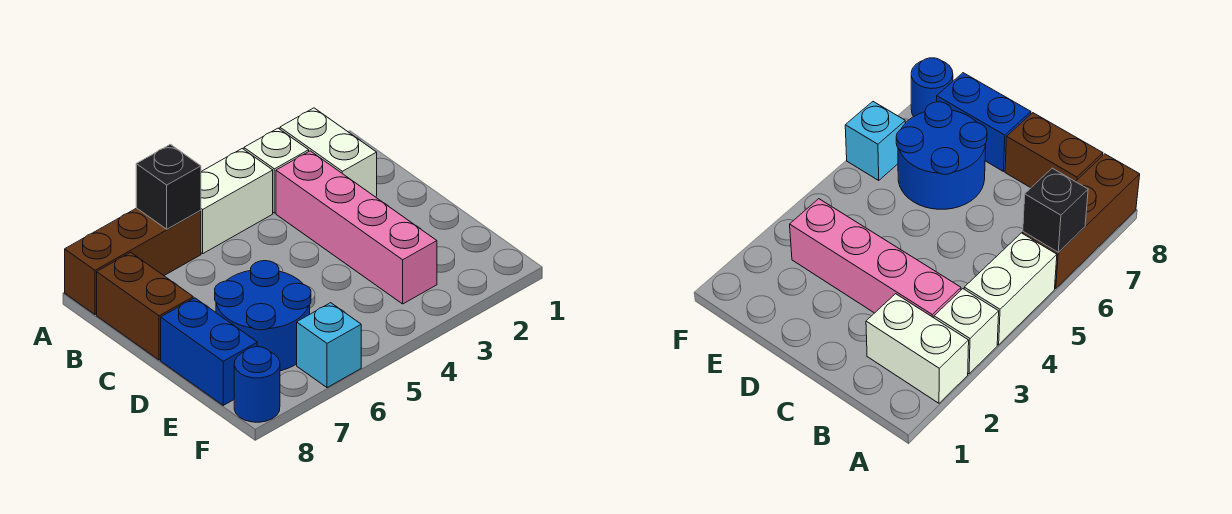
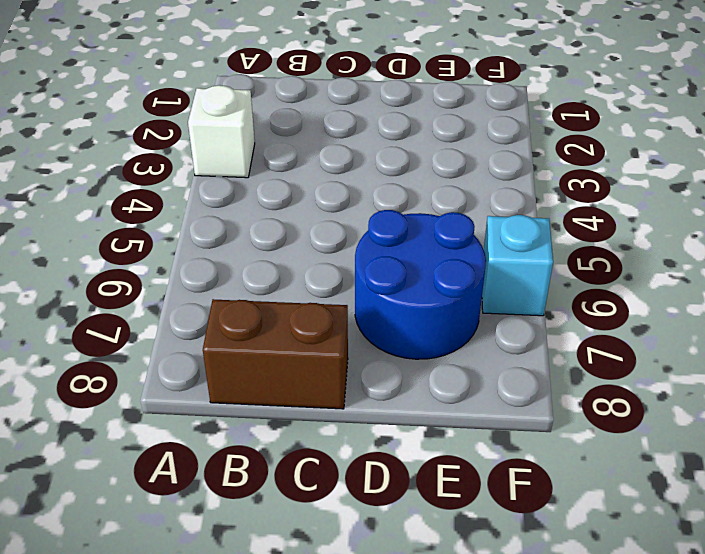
none -> white 1x2 brick [280,108,377,197]
none -> white 1x2 brick [201,149,273,253]

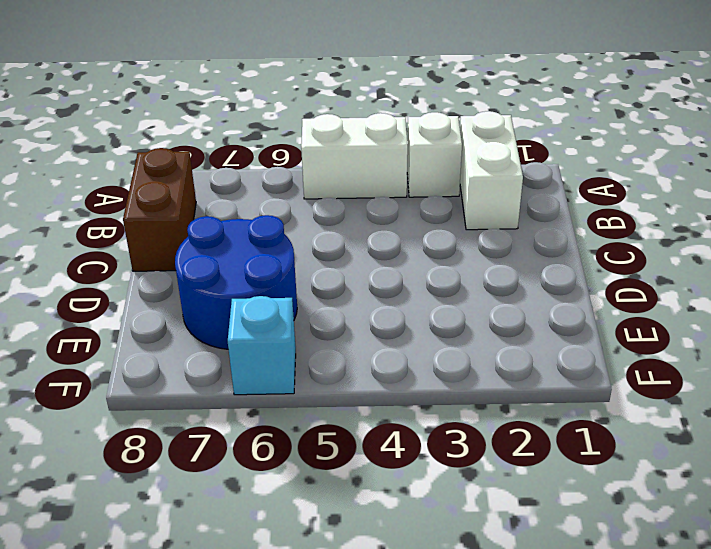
none -> brown 1x3 brick [65,208,201,315]
none -> pink 1x4 brick [276,151,437,304]

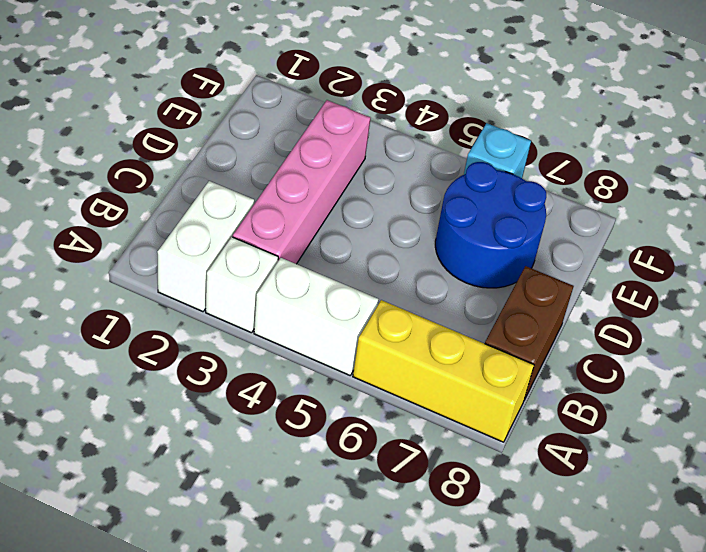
yellow 1x3 brick [353,300,534,442] -> brown 1x3 brick [65,208,201,315]
none -> blue 1x2 brick [161,298,257,405]
none -> blue 1x1 round brick [234,347,280,422]

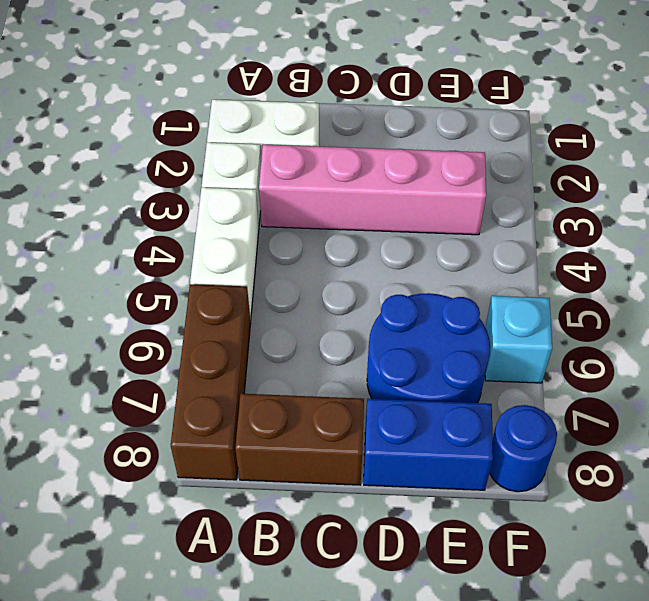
none -> black 1x1 brick [136,144,201,229]

